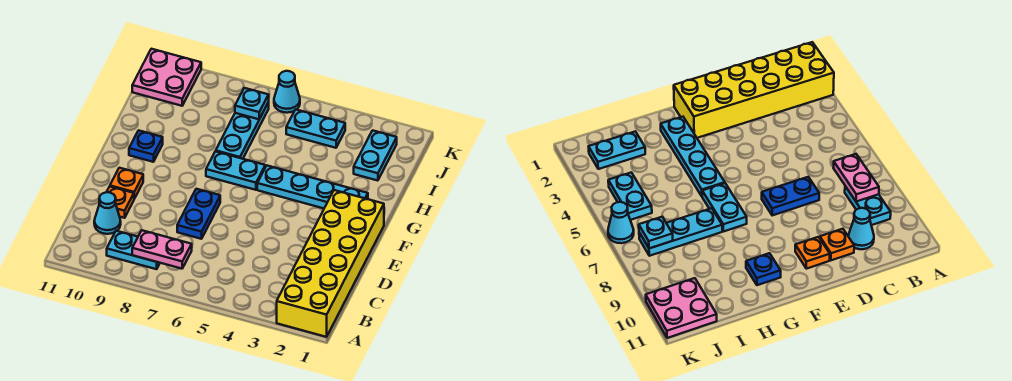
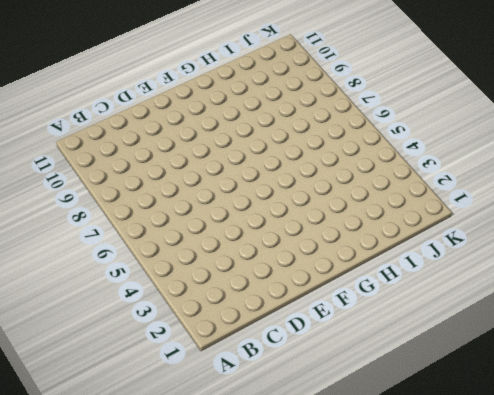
none -> yellow 2x6 brick [277,190,384,337]
none -> cyan 1x2 plate [107,231,160,269]
none -> cyan 1x1 cone [94,192,121,234]

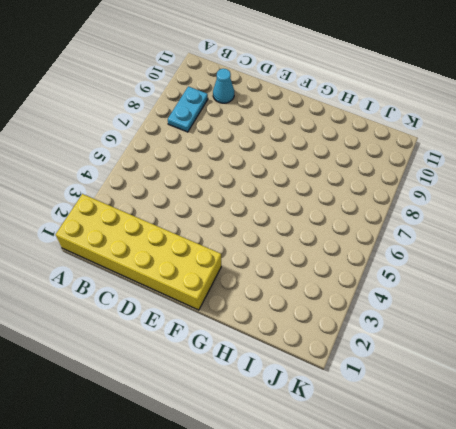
none -> blue 1x2 plate [177,189,220,239]
none -> orange 1x1 plate [107,187,134,218]
none -> orange 1x1 plate [110,168,143,199]

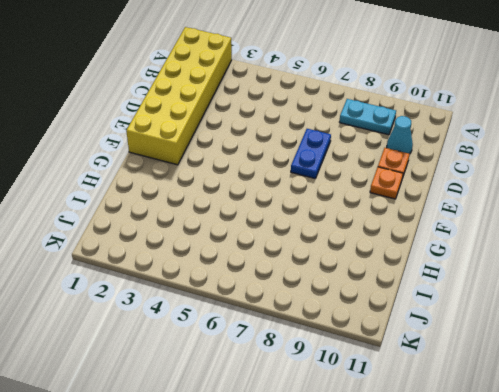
none -> cyan 1x4 plate [257,166,368,208]
none -> cyan 1x2 plate [206,151,265,190]
none -> blue 1x1 plate [129,130,163,162]

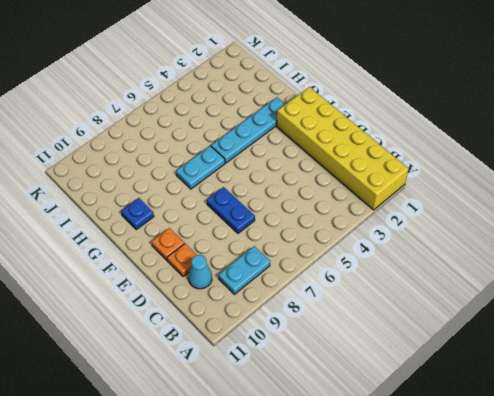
none -> cyan 1x3 plate [216,102,269,159]
none -> cyan 1x2 plate [354,130,397,181]
none -> cyan 1x2 plate [286,109,345,148]

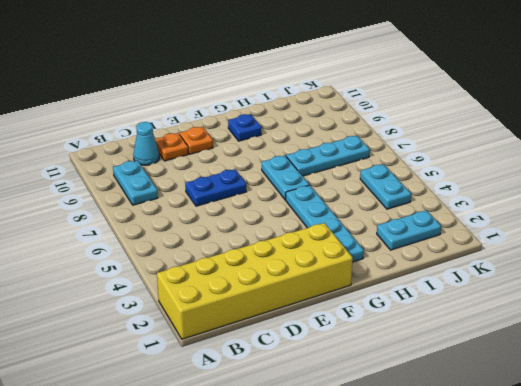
none -> pink 2x2 plate [132,49,201,106]
none -> cyan 1x1 cone [274,71,300,113]
none -> pink 1x2 plate [132,230,192,269]

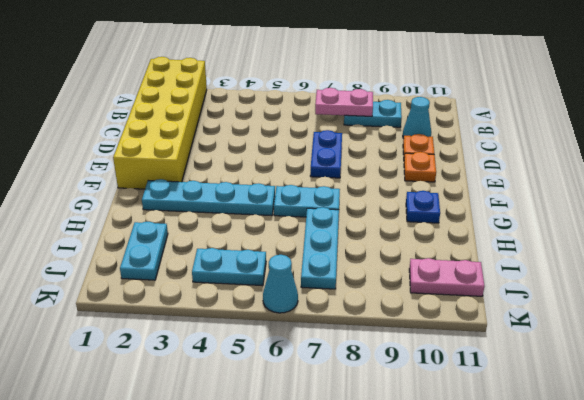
pink 1x2 plate [409,258,484,296] -> pink 2x2 plate [132,49,201,106]
none -> cyan 1x1 plate [235,88,269,119]

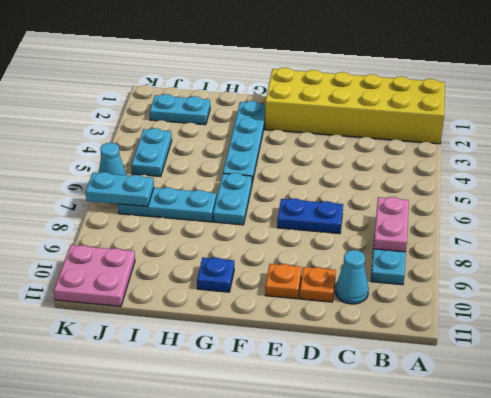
cyan 1x2 plate [86,172,154,207] -> cyan 1x1 plate [235,88,269,119]

